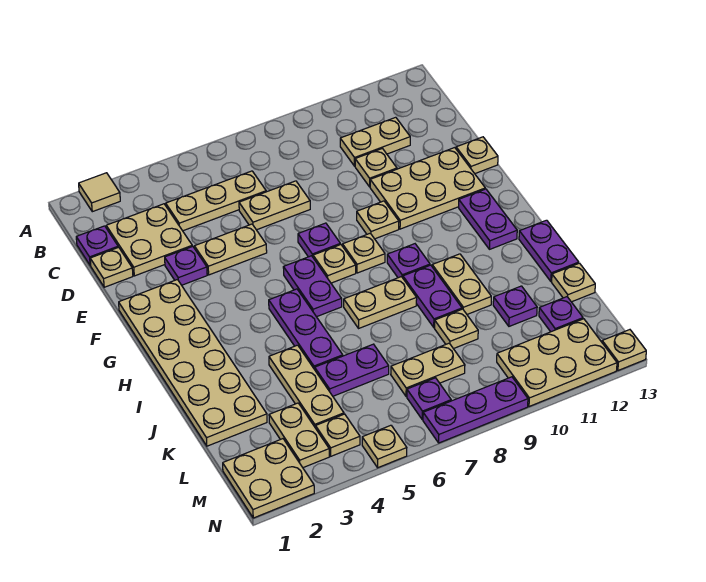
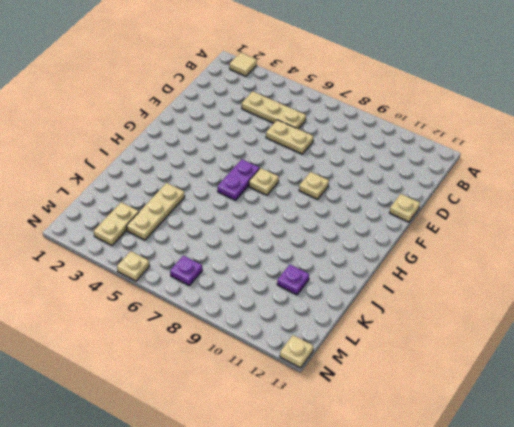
none -> purple 1x1 plate [76,226,118,266]
none -> tan 2x2 plate [106,204,192,276]
none -> tan 1x2 plate [340,117,410,166]
none -> tan 1x1 plate [90,247,133,287]

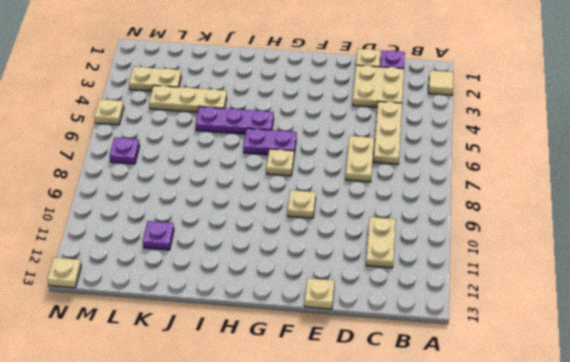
none -> tan 1x1 plate [355,148,397,187]
none -> purple 1x1 plate [165,246,207,285]
none -> tan 1x2 plate [194,224,267,275]
none -> tan 2x3 plate [370,148,485,229]

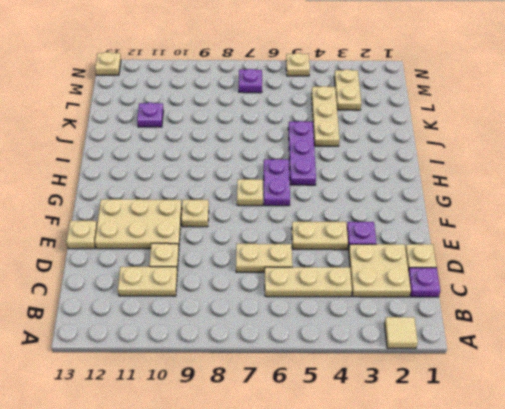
none -> tan 2x6 plate [119,280,267,446]
none -> purple 1x1 plate [298,223,340,257]
none -> tan 1x1 plate [343,233,385,273]
none -> purple 1x2 plate [459,189,517,249]

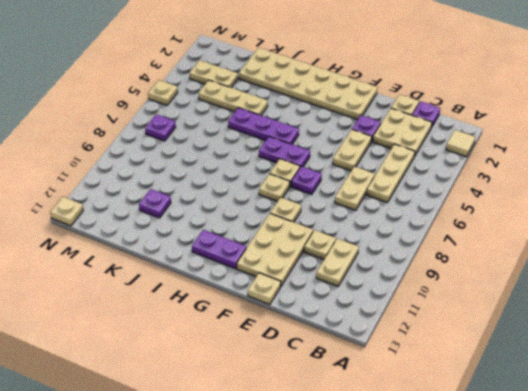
none -> purple 1x1 plate [387,244,430,278]
none -> tan 1x2 plate [344,277,417,328]
none -> purple 1x2 plate [403,265,462,327]
none -> tan 1x2 plate [432,254,491,314]

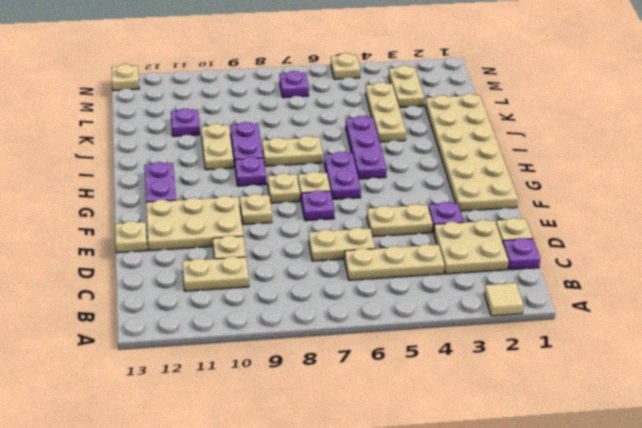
none -> purple 1x2 plate [519,220,579,281]
none -> purple 1x2 plate [315,344,389,396]
none -> tan 1x1 plate [434,309,478,349]
none -> tan 1x1 plate [552,263,595,302]

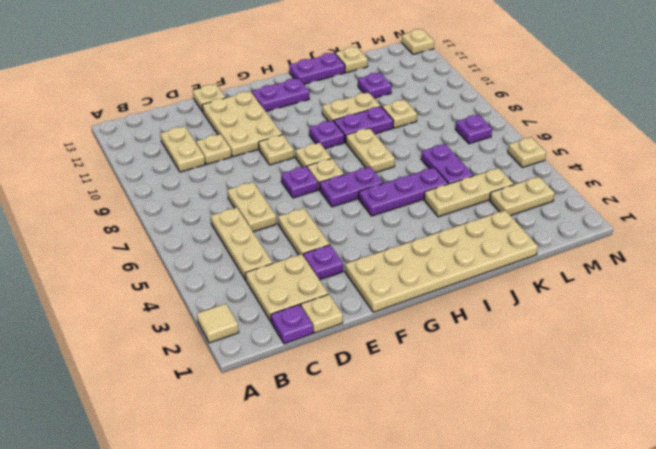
none -> tan 1x2 plate [391,343,465,397]
none -> purple 1x1 plate [539,297,583,332]
none -> tan 2x2 plate [223,439,314,518]
none -> tan 1x1 plate [316,414,360,456]

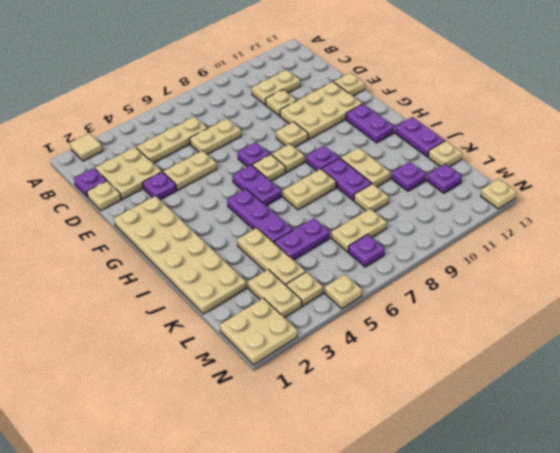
none -> tan 2x3 plate [497,319,617,406]
none -> purple 1x3 plate [423,377,528,443]

